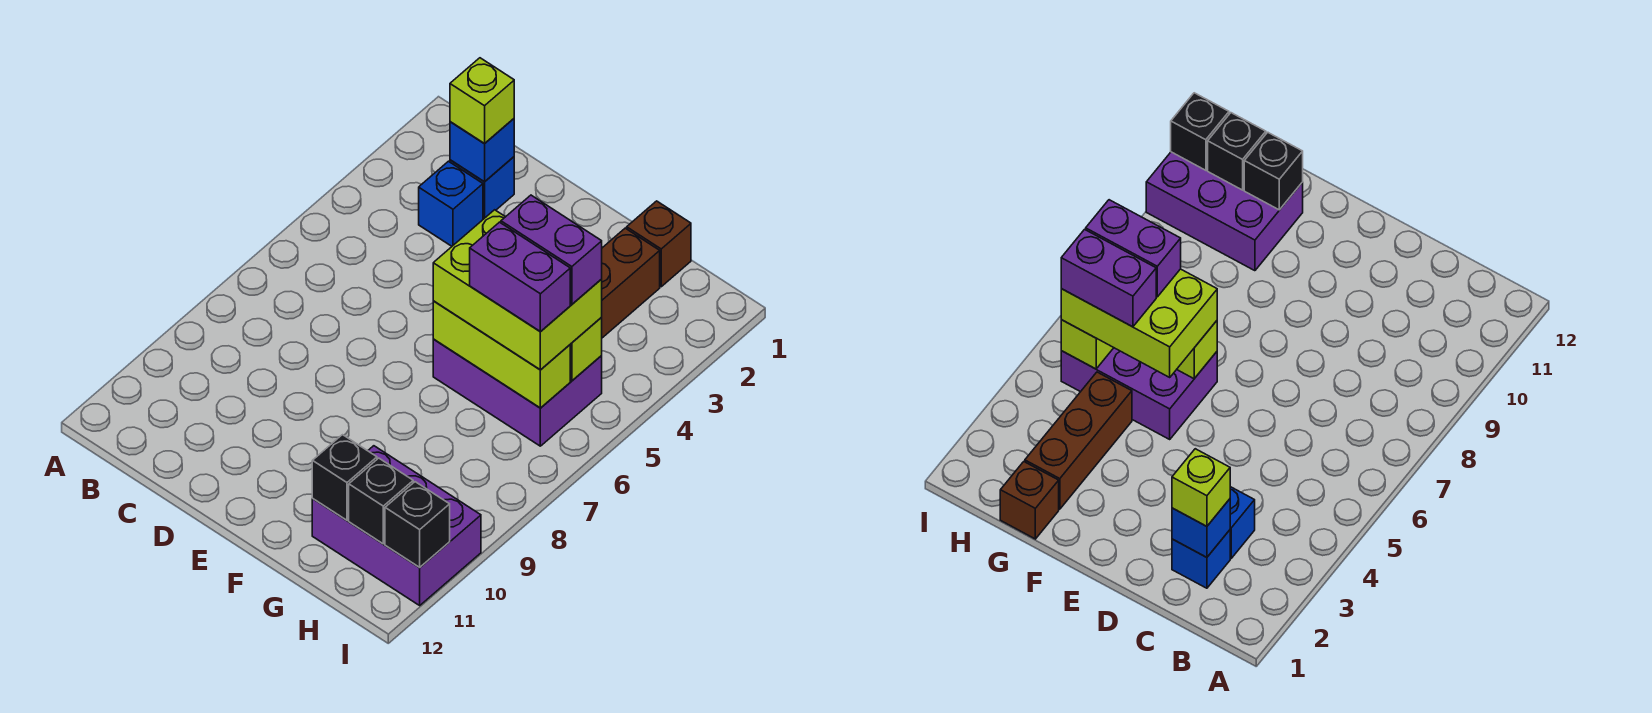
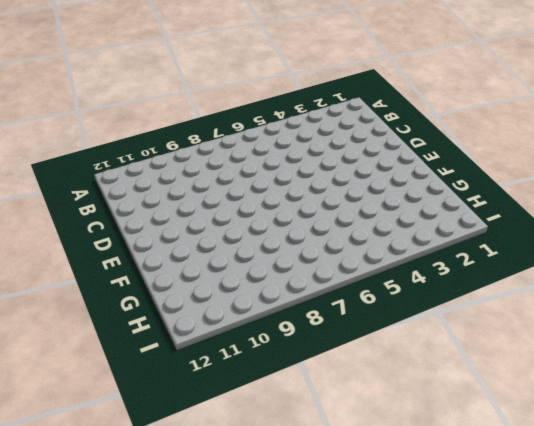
none -> blue 1x1 brick [450,157,514,219]
none -> blue 1x1 brick [419,161,483,246]
none -> purple 2x3 brick [433,339,602,446]

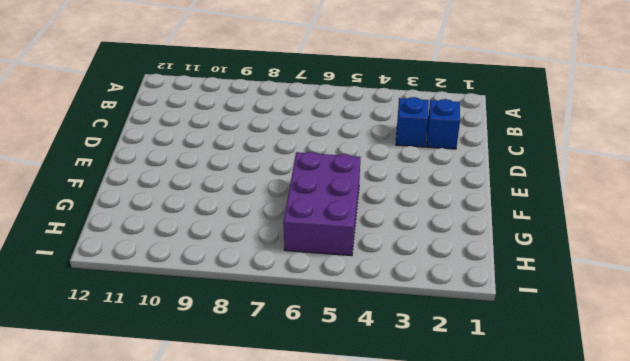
none -> brown 1x1 brick [627,201,691,287]
none -> brown 1x3 brick [602,228,660,338]
none -> purple 2x3 brick [312,446,481,605]

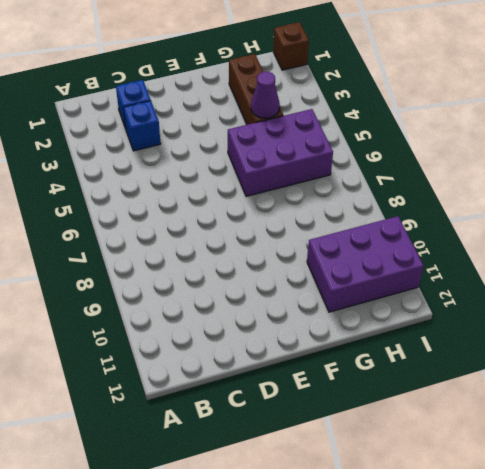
purple 1x1 cone [251,72,280,118] -> none
brown 1x1 brick [273,22,309,70] -> brown 1x1 brick moved to [627,201,691,287]
none -> blue 1x1 brick [450,119,514,182]
none -> lime 1x3 brick [433,301,570,408]
none -> black 1x1 brick [312,435,377,520]

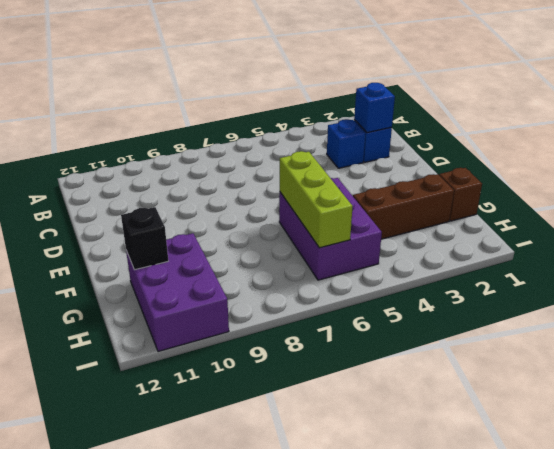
none -> lime 1x1 brick [570,317,602,381]
none -> black 1x1 brick [349,458,413,544]
none -> black 1x1 brick [385,482,450,567]

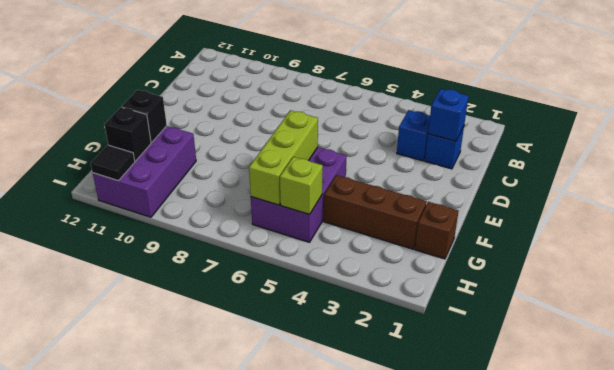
black 1x1 tile [91,145,135,181] -> black 1x1 brick [385,482,450,567]
none -> lime 1x1 brick [450,58,514,144]
none -> lime 2x3 brick [433,210,602,370]
none -> purple 1x2 brick [501,195,602,304]

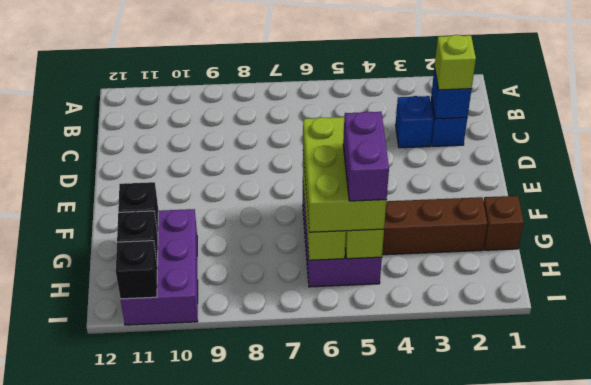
none -> purple 1x2 brick [470,222,570,332]

